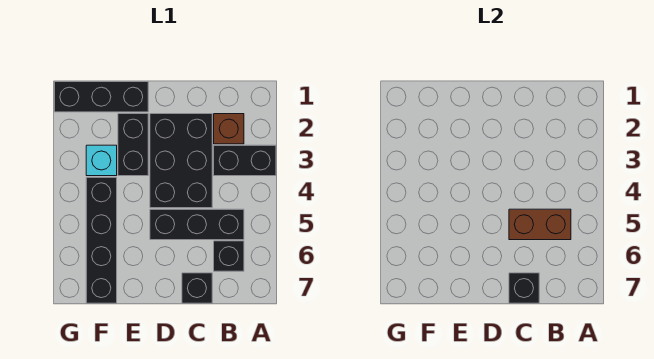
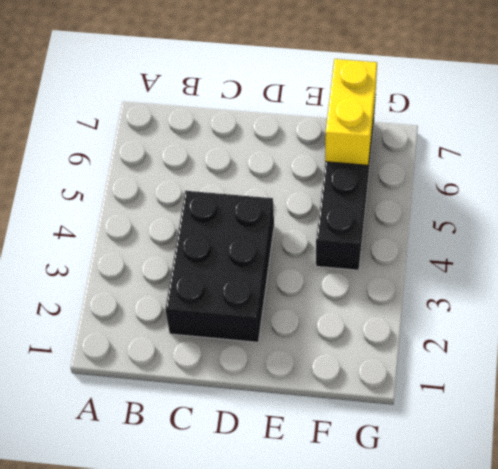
yellow 1x2 brick [325,59,377,165] -> none
none -> black 1x2 brick [214,145,276,176]
none -> brown 1x1 brick [214,114,244,144]
none -> black 1x3 brick [150,209,244,240]

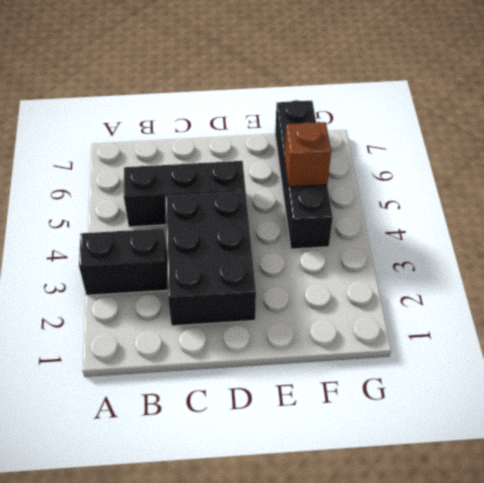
brown 1x1 brick [284,122,331,187] -> brown 1x1 brick moved to [214,114,244,144]
none -> black 1x1 brick [214,241,244,271]
none -> black 1x1 brick [182,273,212,303]
none -> black 1x3 brick [54,82,148,112]

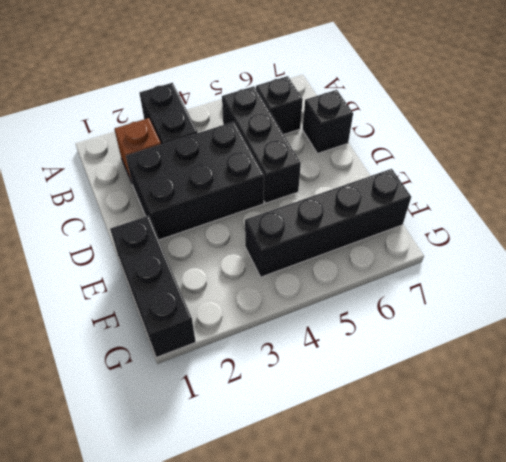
none -> black 1x2 brick [118,114,148,176]
none -> cyan 1x1 brick [86,145,117,176]
none -> brown 1x2 brick [509,209,571,240]

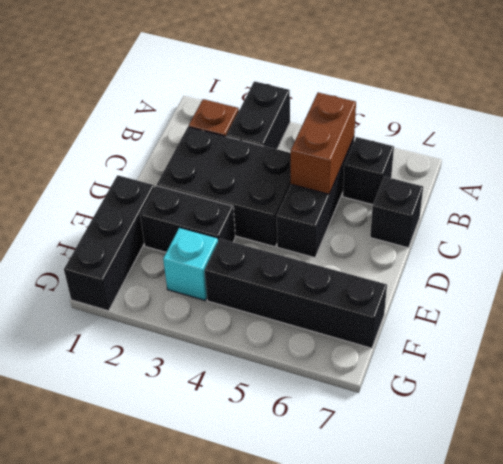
none -> black 1x1 brick [509,273,539,303]

